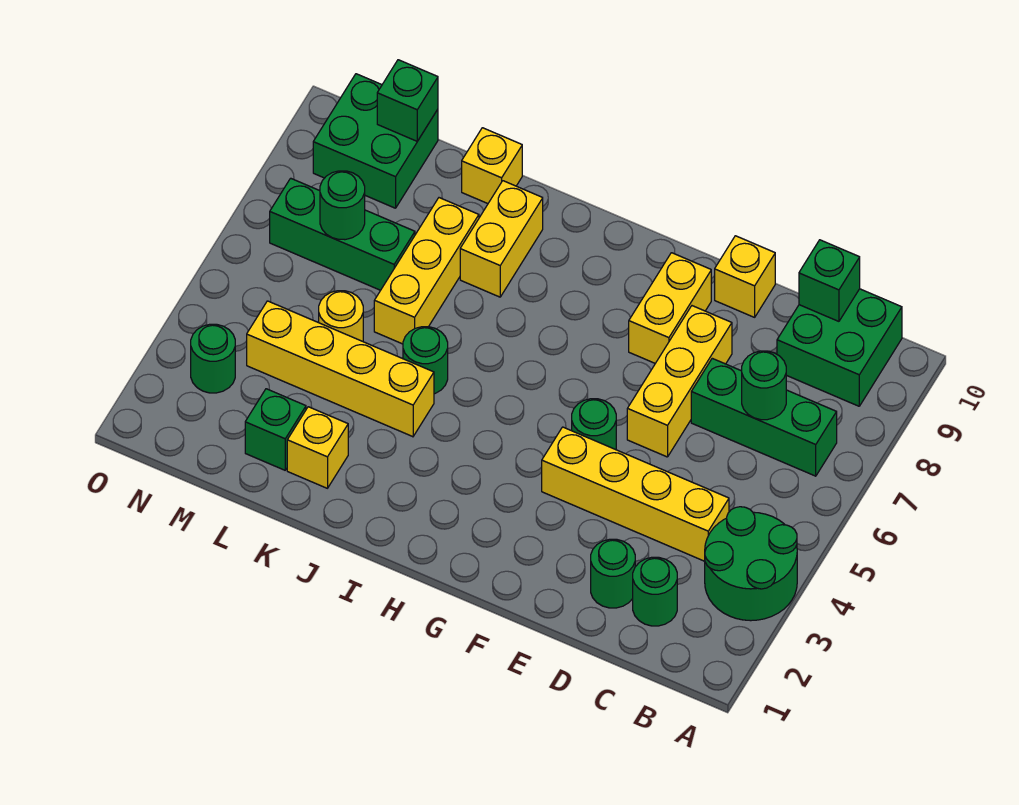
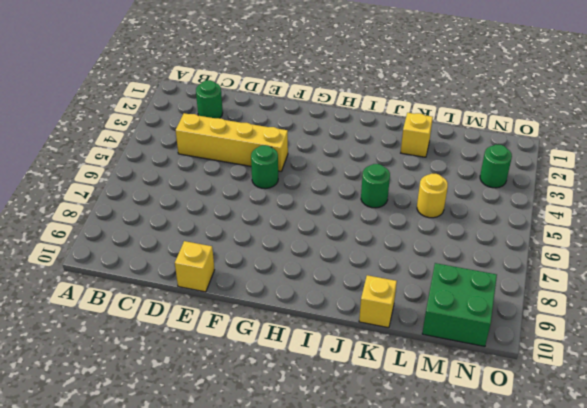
none -> green 2x2 round brick [705,507,797,621]
none -> green 1x3 brick [691,358,837,476]
none -> green 2x2 brick [777,289,902,406]

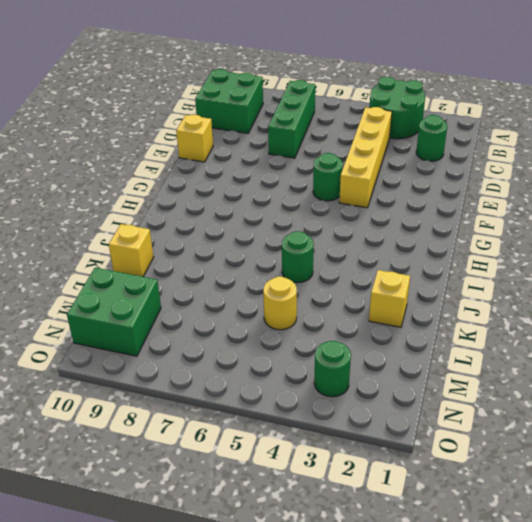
none -> green 1x1 round brick [591,539,635,608]
none -> yellow 1x3 brick [627,306,732,457]
none -> yellow 1x2 brick [629,253,711,363]

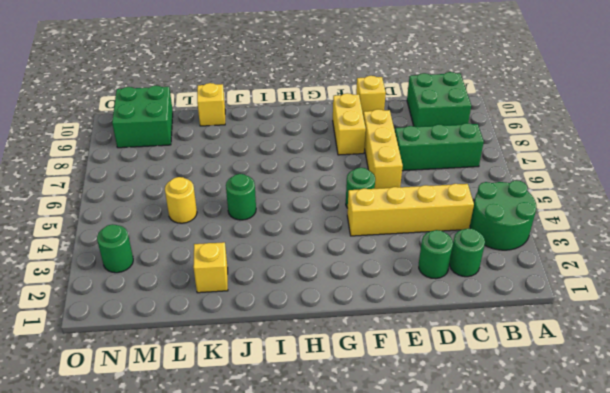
none -> yellow 1x4 brick [247,301,434,437]
none -> yellow 1x2 brick [460,181,543,297]
none -> yellow 1x3 brick [374,198,479,344]

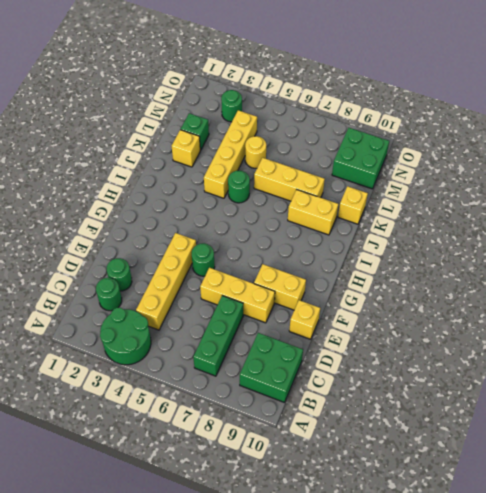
none -> green 1x3 brick [270,178,415,290]
none -> green 1x1 round brick [742,351,786,420]
none -> green 1x1 brick [799,240,860,321]

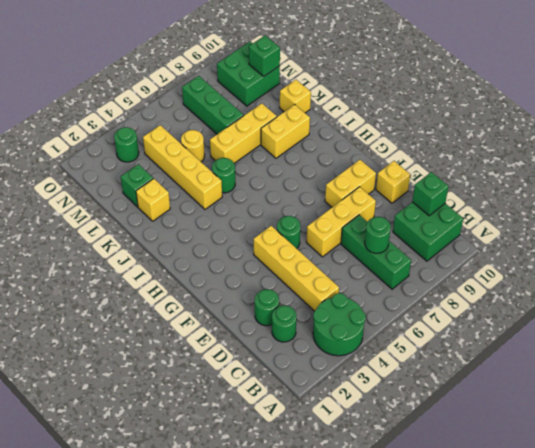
none -> green 1x1 round brick [320,171,365,240]

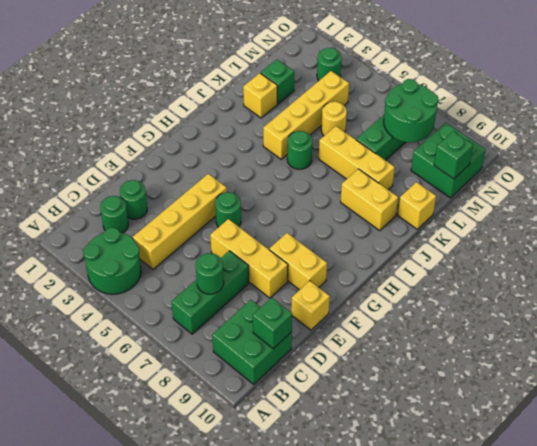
green 2x2 round brick [384,79,438,142] -> green 1x1 round brick [320,171,365,240]

